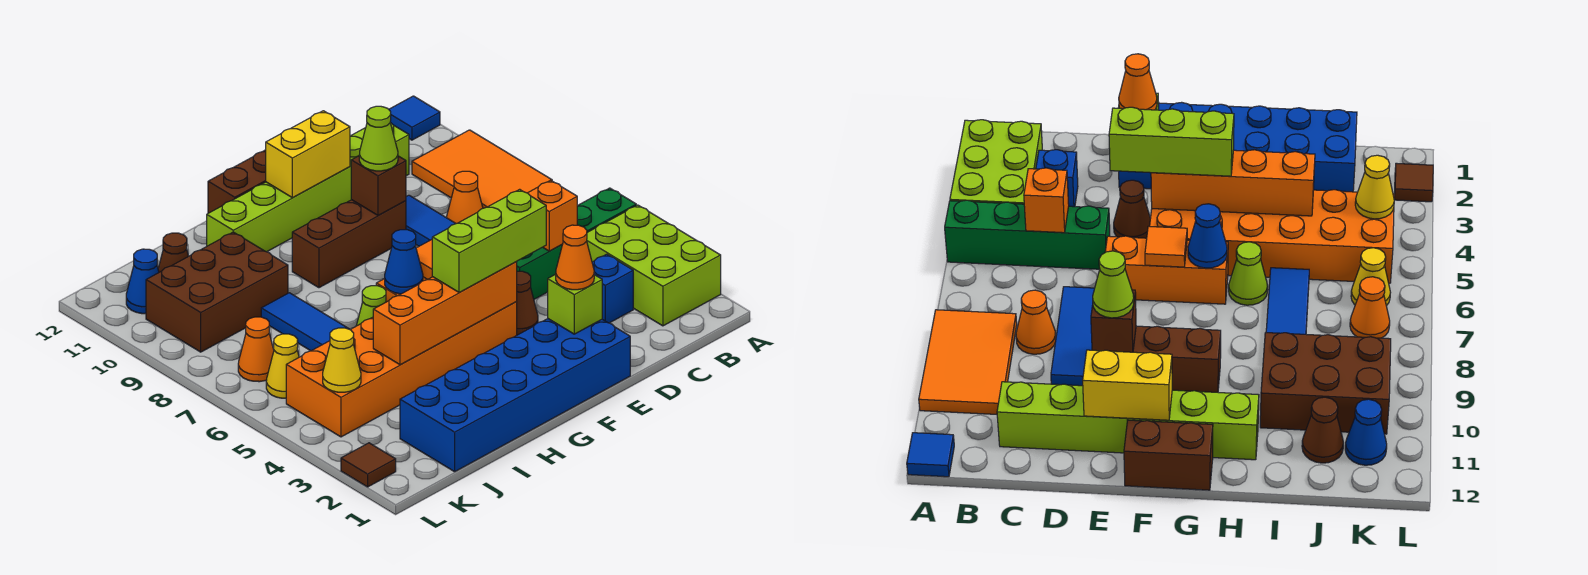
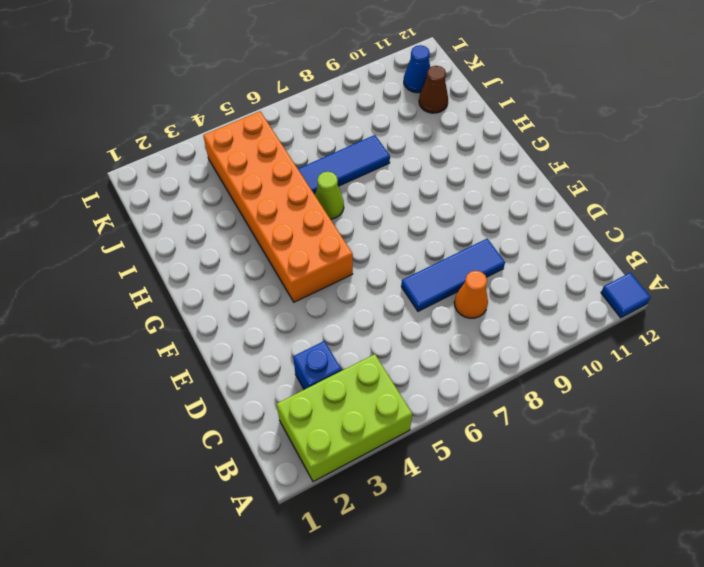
none -> green 1x4 brick [517,188,636,299]
none -> orange 2x3 tile [412,130,552,208]
none -> lime 1x6 brick [207,122,409,252]
none -> blue 2x6 brick [400,319,630,472]

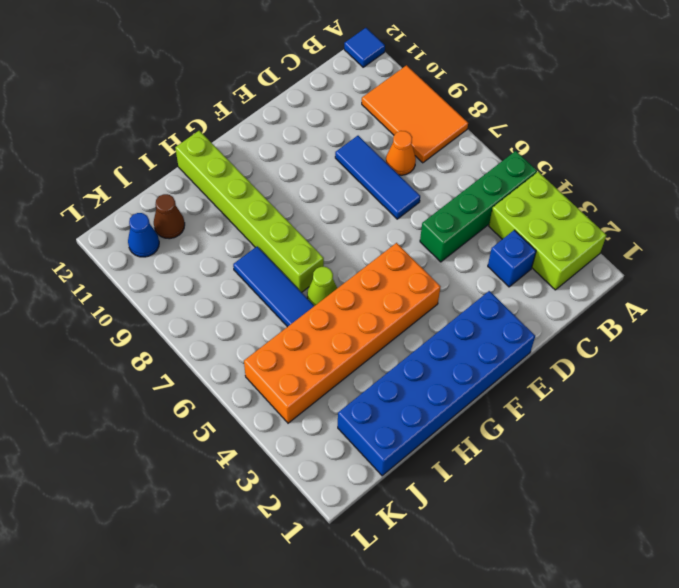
lime 1x6 brick [175,131,324,292] -> lime 1x6 brick turned to [207,122,409,252]
none -> brown 1x1 cone [516,271,538,335]
none -> orange 1x3 brick [1105,236,1228,304]
none -> brown 1x3 brick [292,200,406,288]
none -> brown 1x2 brick [208,150,266,213]

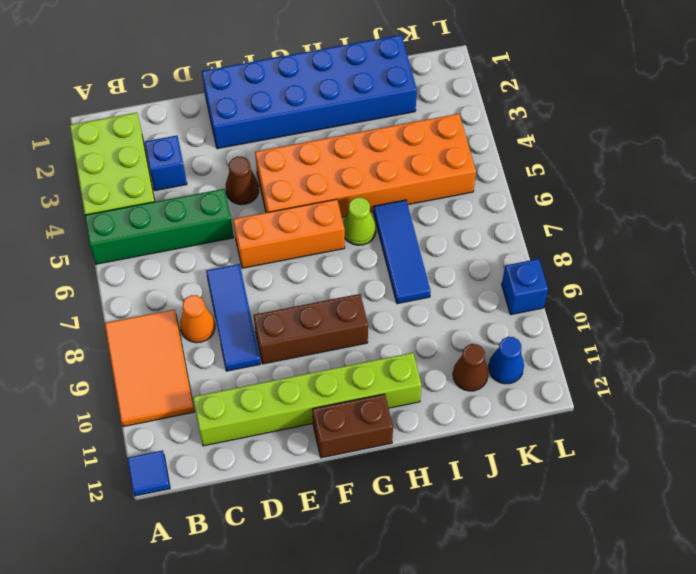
blue 1x1 brick [502,259,548,315] -> none
none -> brown 2x3 brick [146,232,288,352]
none -> yellow 1x1 cone [266,334,299,398]
none -> orange 1x1 cone [238,317,274,382]
none -> brown 1x1 tile [341,443,396,487]

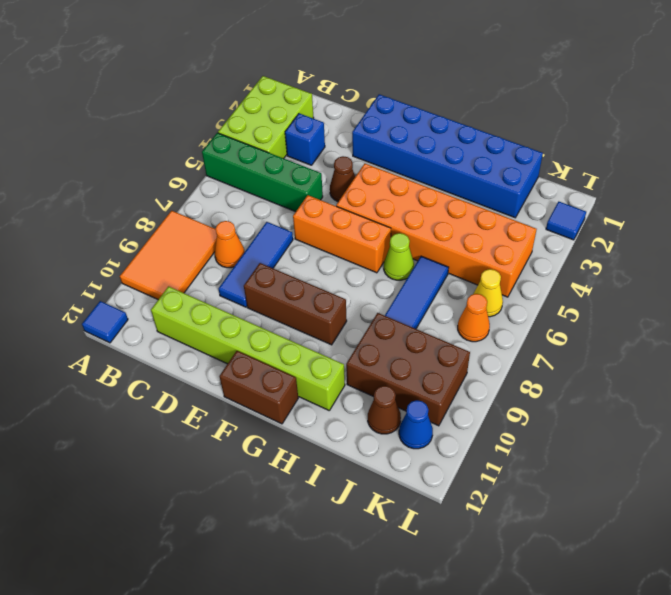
blue 1x1 tile [546,202,586,240] -> brown 1x1 tile [341,443,396,487]
none -> orange 1x1 brick [528,180,577,251]
none -> lime 1x1 brick [548,274,602,334]
none -> brown 1x1 brick [351,156,406,216]
none -> yellow 1x2 brick [266,111,350,198]

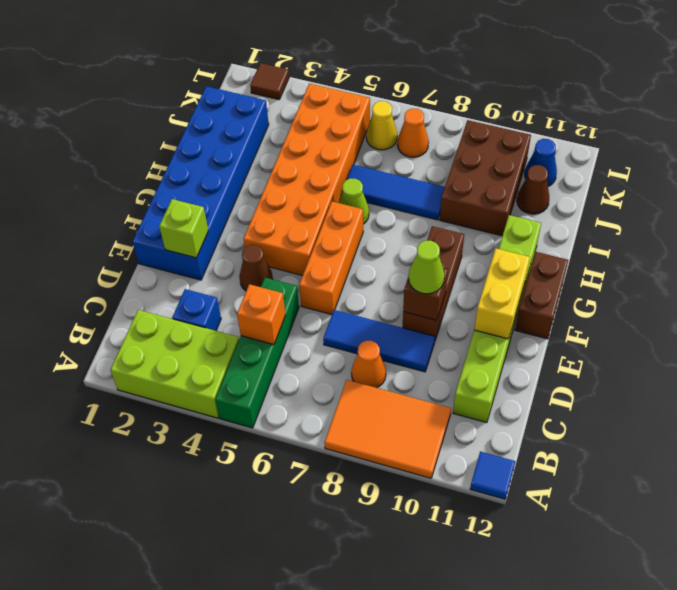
none -> orange 1x4 brick [373,262,517,365]
none -> orange 1x1 tile [416,240,432,280]
none -> blue 1x1 cone [385,230,423,294]
none -> yellow 1x1 cone [323,328,361,392]

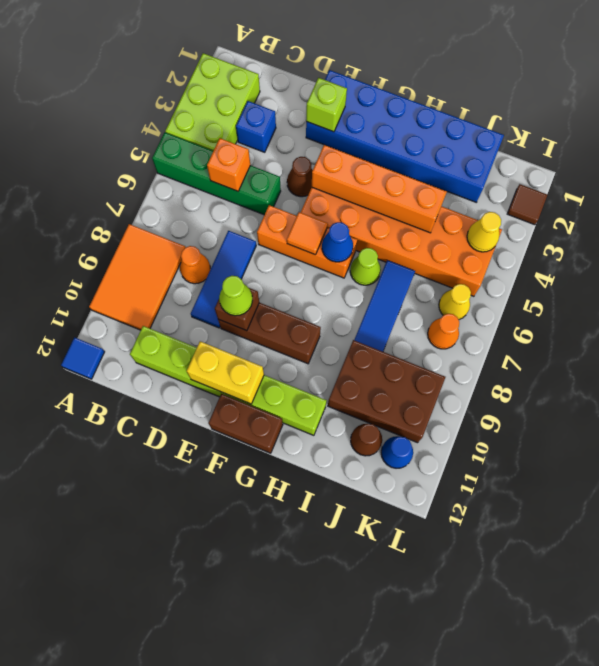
none -> orange 1x1 cone [556,225,594,290]
none -> lime 1x3 brick [432,189,546,292]

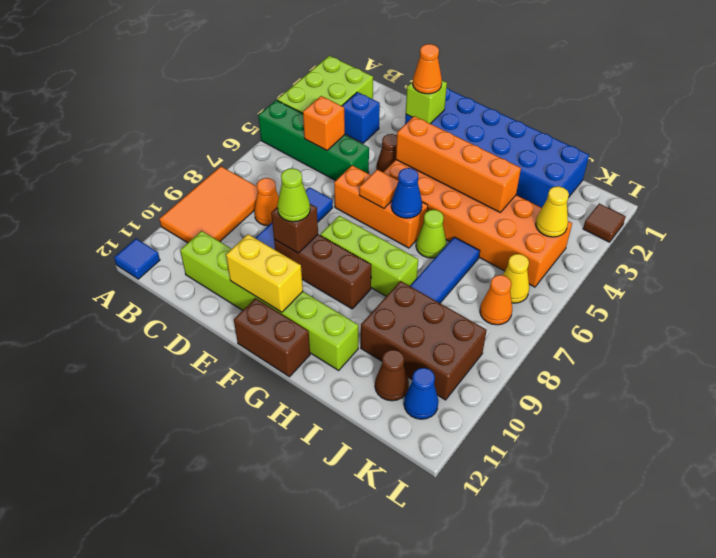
lime 1x3 brick [320,216,418,296] -> lime 1x3 brick moved to [432,189,546,292]

